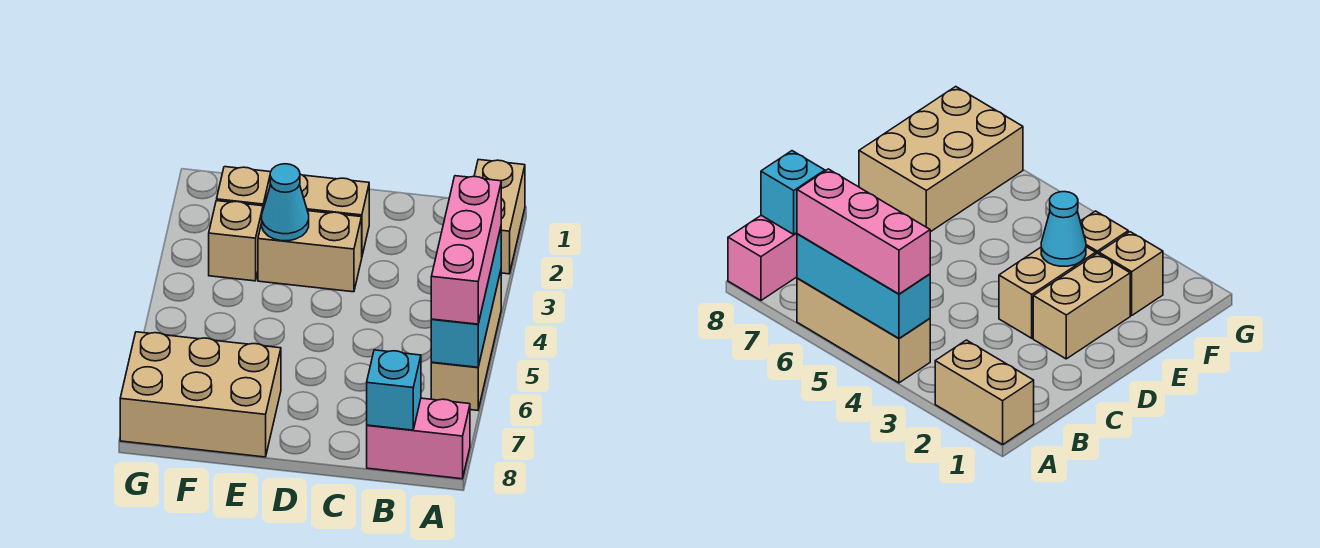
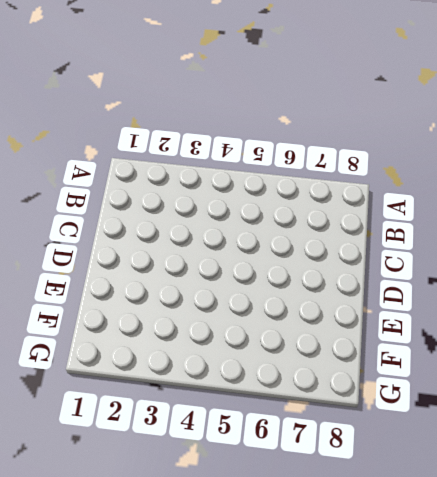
none -> tan 1x2 brick [474,160,525,274]
none -> tan 1x3 brick [431,271,501,410]
none -> pink 1x2 brick [367,398,470,479]

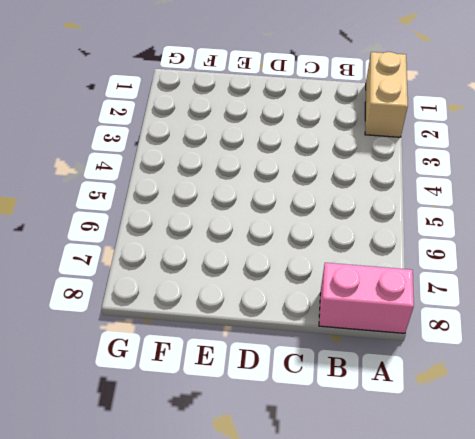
none -> tan 1x3 brick [431,271,501,410]
none -> tan 1x2 brick [300,174,369,255]
none -> tan 1x2 brick [258,211,362,292]

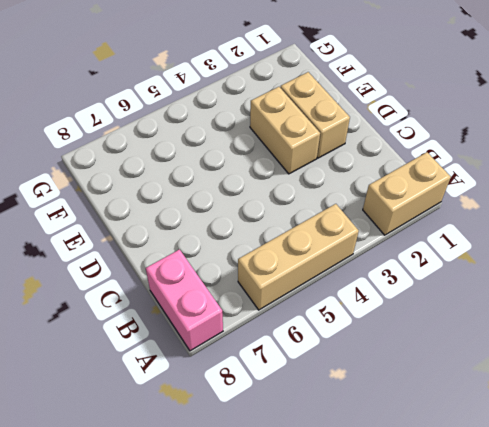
none -> tan 2x3 brick [120,332,281,457]
none -> tan 1x1 brick [217,167,271,208]
none -> tan 1x1 brick [209,201,263,281]

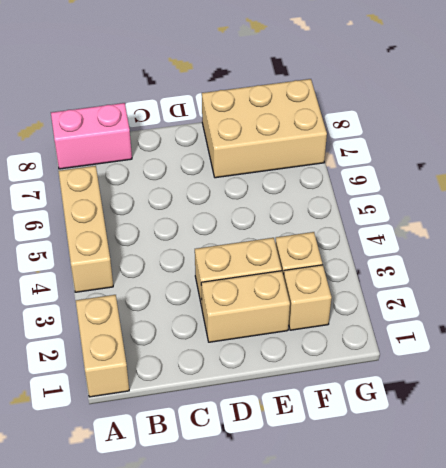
none -> cyan 1x3 brick [431,228,501,367]
none -> cyan 1x1 brick [367,350,421,430]
none -> cyan 1x1 cone [262,164,309,241]

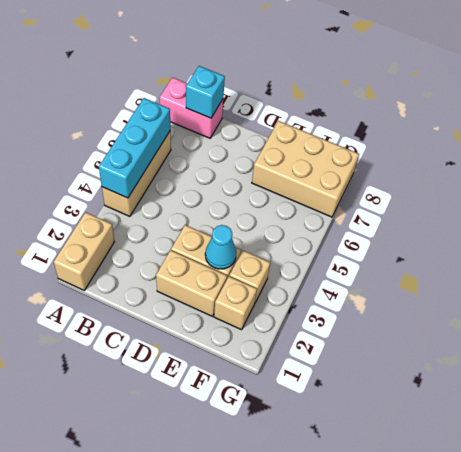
none -> pink 1x3 brick [431,176,501,324]

